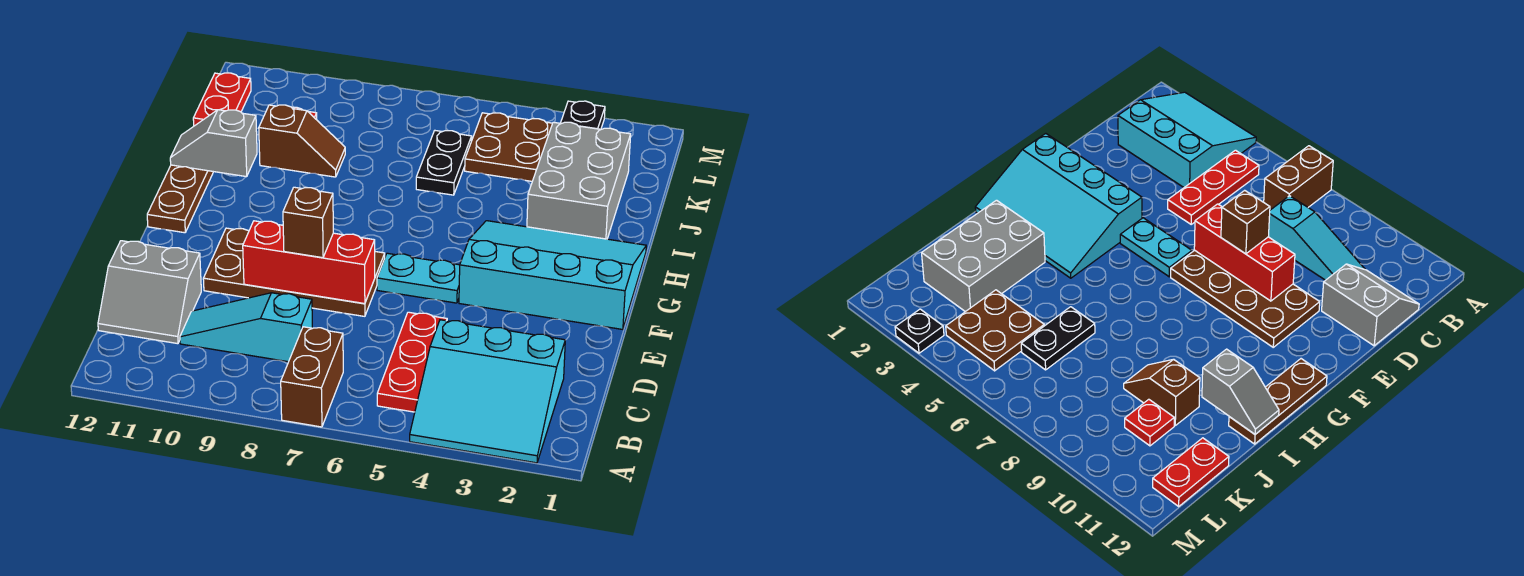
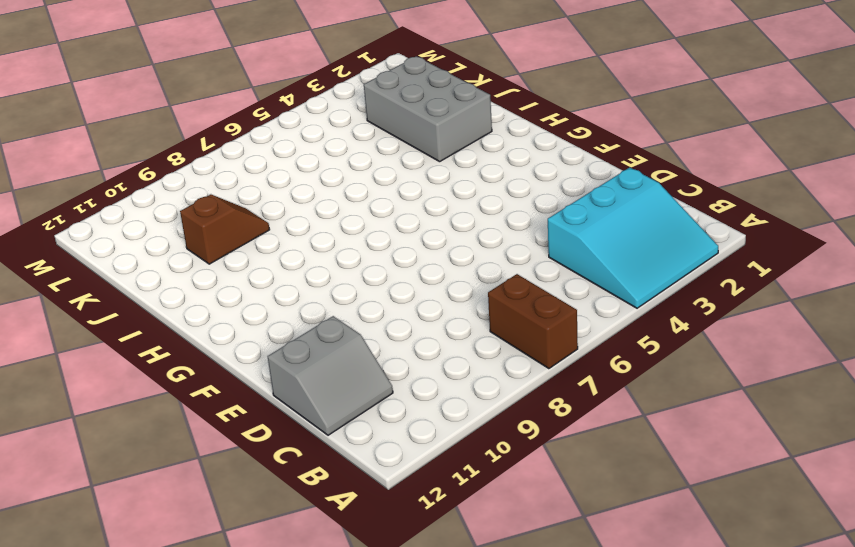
none -> red 1x3 plate [377,312,447,412]
none -> cyan 1x3 slope [180,293,312,362]
none -> brown 2x4 plate [203,228,385,316]

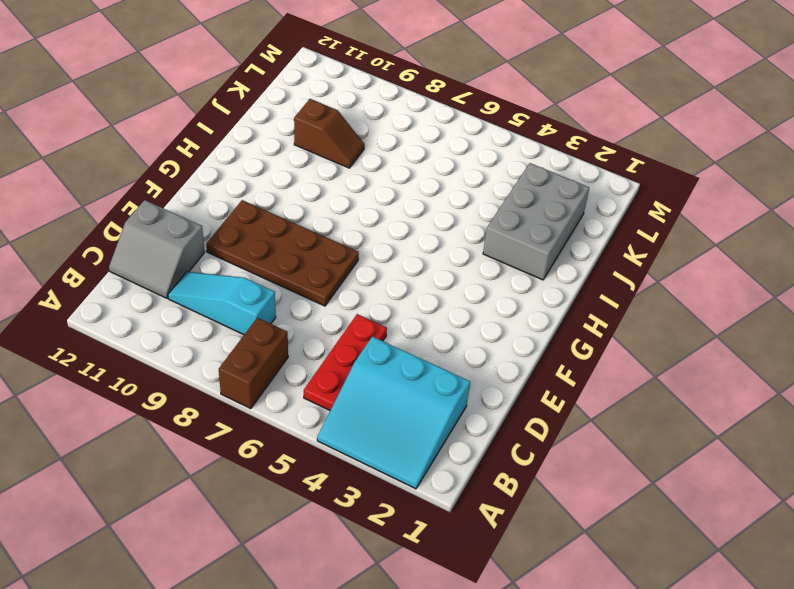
none -> cyan 3x4 slope [459,221,646,329]
none -> cyan 1x2 plate [377,253,460,303]
none -> brown 1x3 plate [147,165,213,233]

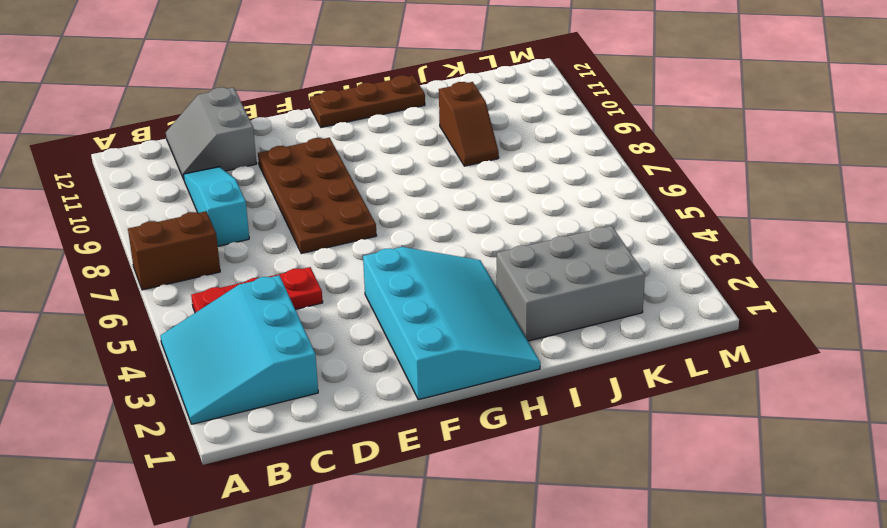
none -> cyan 1x2 plate [377,253,460,303]
none -> black 1x2 plate [416,131,472,195]
none -> brown 2x2 plate [465,113,553,181]

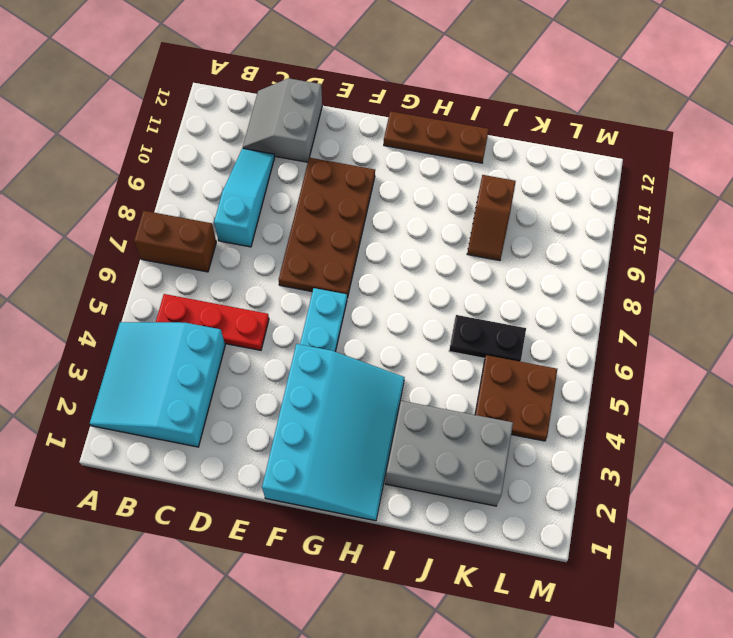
none -> red 1x1 plate [1125,399,1174,446]
none -> red 1x2 plate [193,73,251,126]
none -> black 1x1 plate [561,101,605,129]

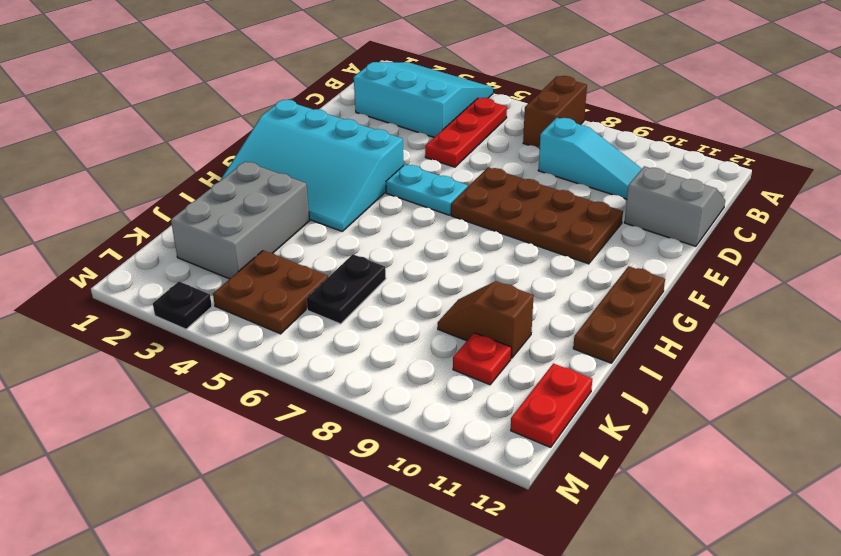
none -> red 1x3 brick [243,221,375,304]
none -> grey 1x2 slope [170,110,257,177]
none -> brown 1x1 brick [283,187,333,258]

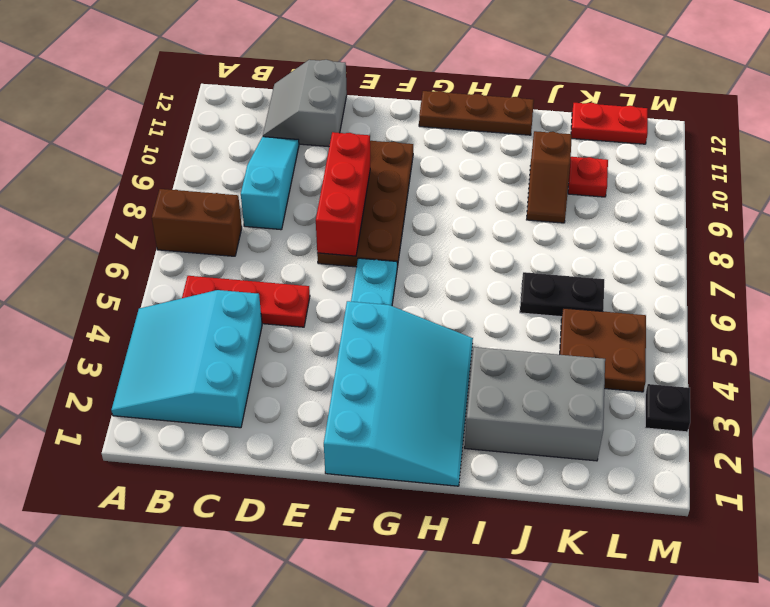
none -> grey 1x2 slope [170,110,257,177]
none -> brown 1x1 brick [283,187,333,258]

